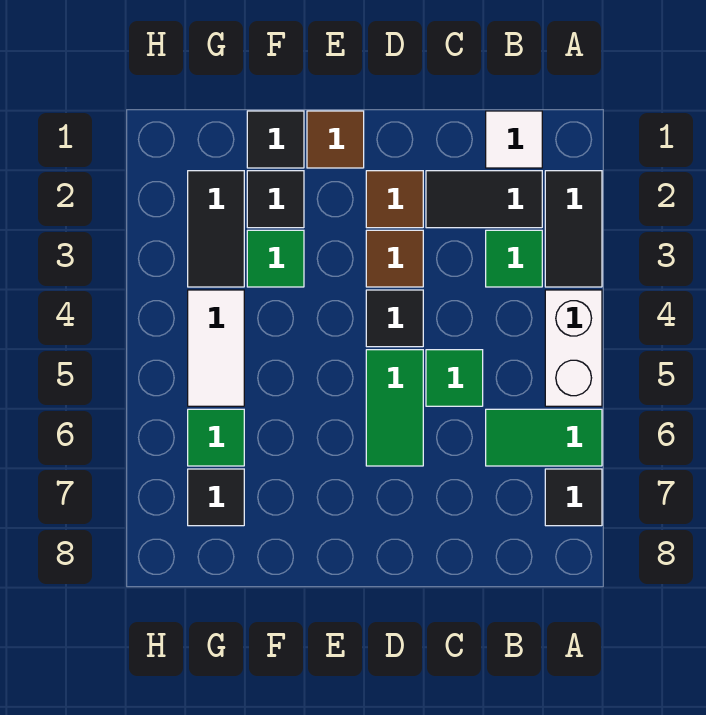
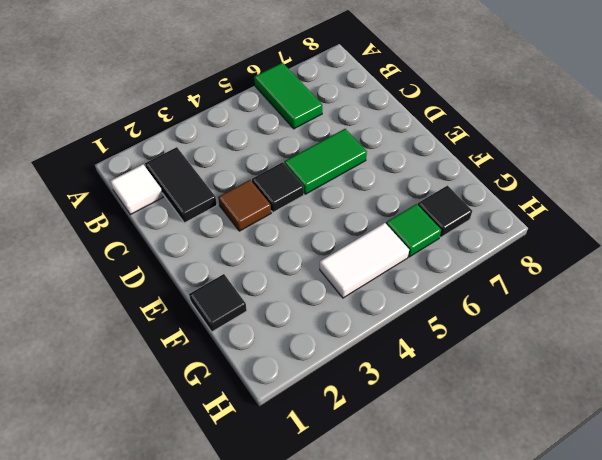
none -> black 1x2 tile [545,171,602,287]
none -> white 1x2 brick [545,290,602,406]
none -> black 1x1 tile [545,469,602,526]

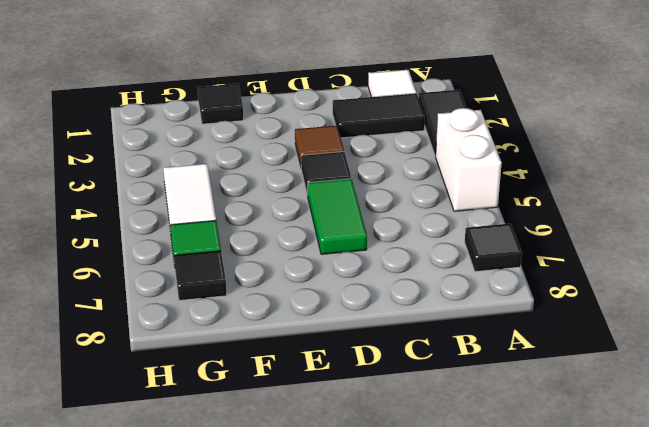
none -> green 1x2 tile [486,409,602,466]
none -> green 1x1 tile [486,230,542,287]
none -> green 1x1 tile [426,350,483,406]

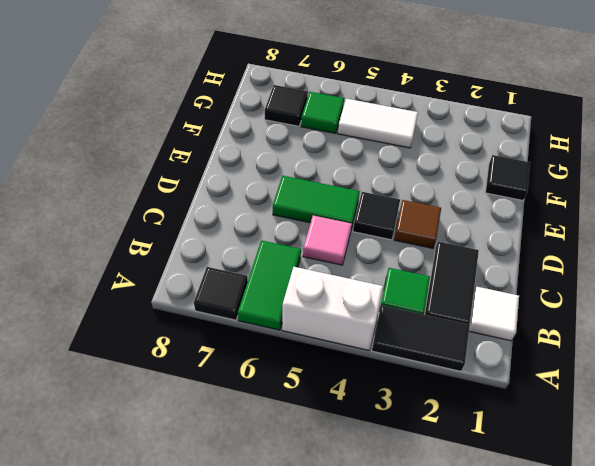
pink 1x1 tile [303,216,352,265] -> green 1x1 tile [426,350,483,406]
none -> brown 1x1 tile [366,171,423,228]
none -> brown 1x1 tile [307,111,364,168]
none -> black 1x1 tile [247,171,304,228]

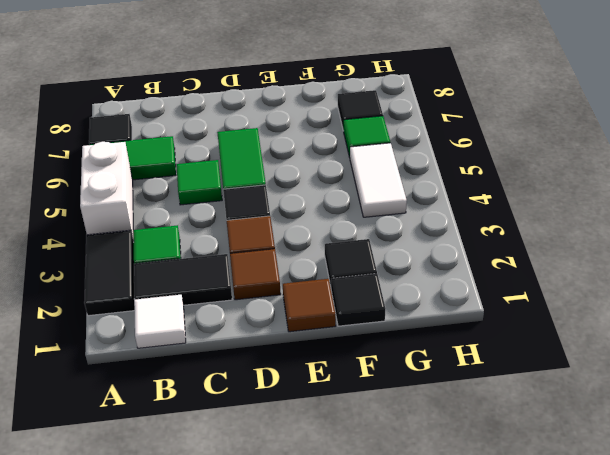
none -> green 1x1 tile [247,230,304,287]
none -> black 1x2 tile [188,171,244,287]

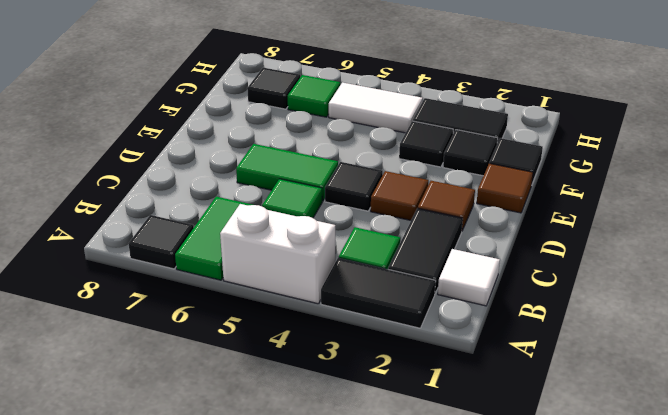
black 1x1 tile [399,121,453,167] -> green 1x1 tile [247,230,304,287]

